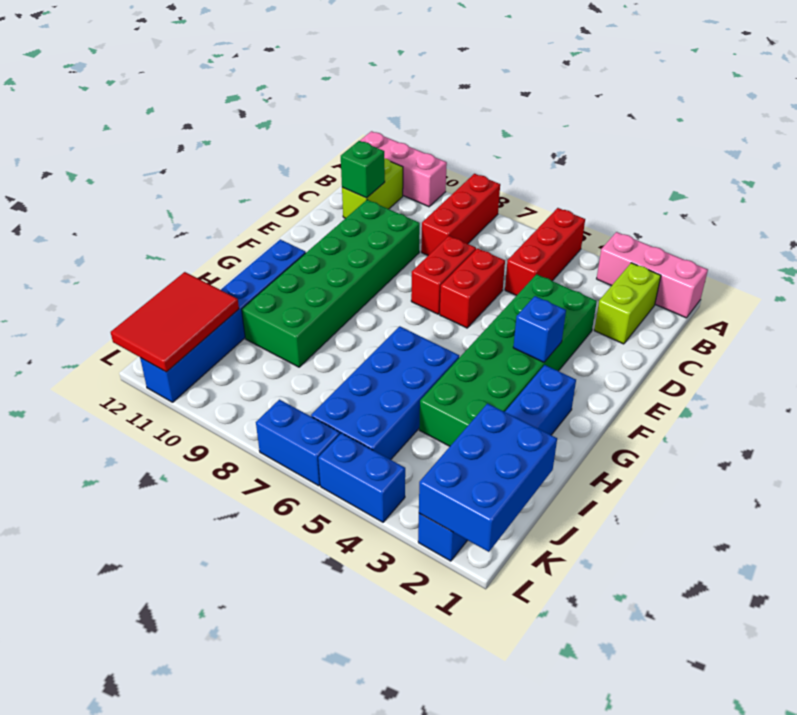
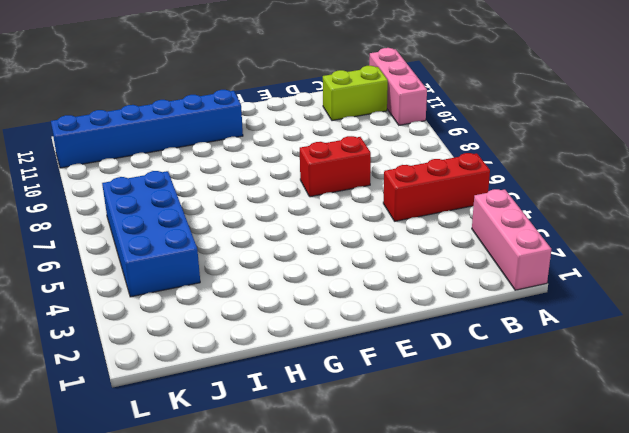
blue 2x4 brick [102,171,200,297] -> blue 2x4 brick turned to [311,326,459,460]
none -> red 1x3 brick [421,174,500,255]
none -> lime 1x2 brick [594,263,661,344]
none -> green 2x6 brick [419,274,597,446]

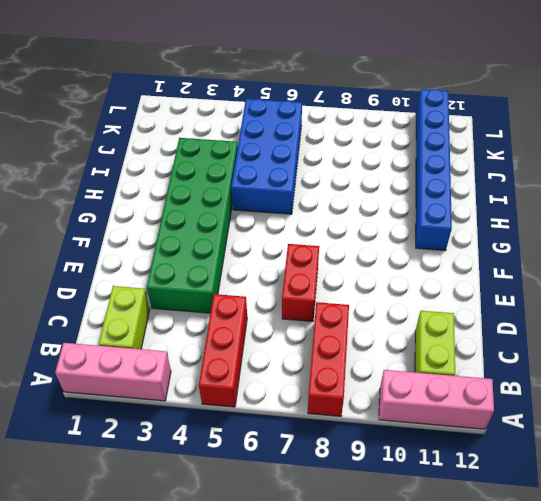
none -> red 1x2 brick [440,248,505,328]
none -> green 2x6 brick [242,200,420,367]
none -> blue 1x6 brick [418,365,576,561]

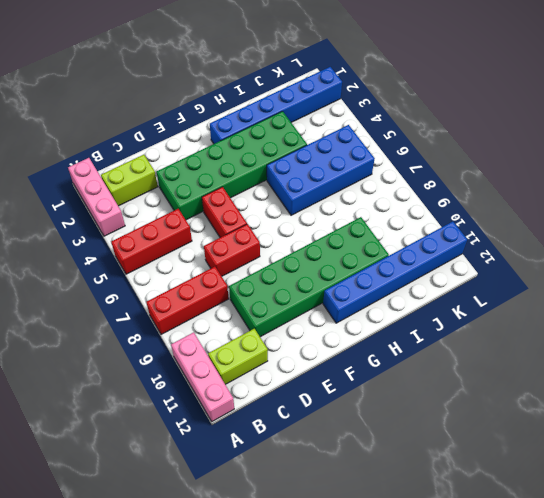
red 1x2 brick [202,187,247,238] -> red 1x2 brick turned to [440,248,505,328]
none -> blue 1x2 brick [318,433,405,522]
none -> blue 1x2 brick [256,400,340,486]
none -> green 1x1 brick [341,141,385,198]

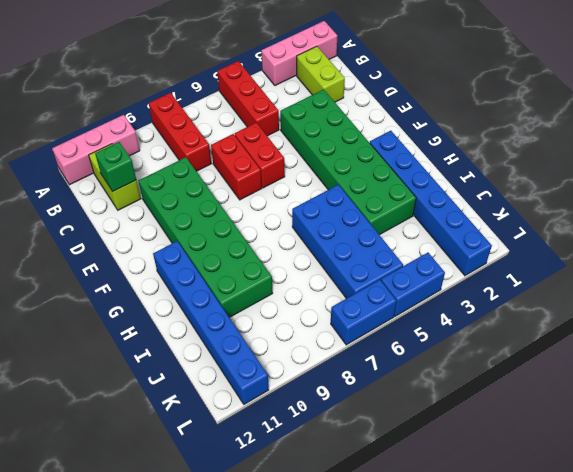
none -> blue 1x1 brick [513,296,566,362]
none -> blue 2x3 brick [419,403,557,552]
none -> red 2x3 tile [111,272,239,372]

